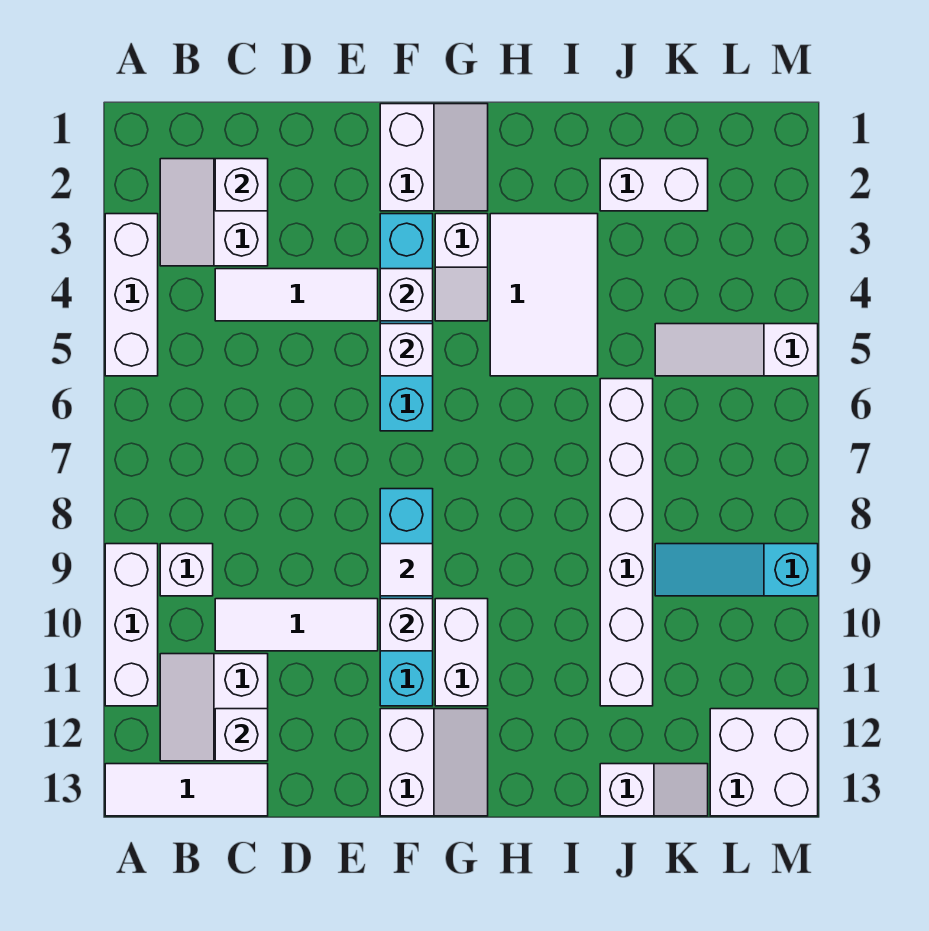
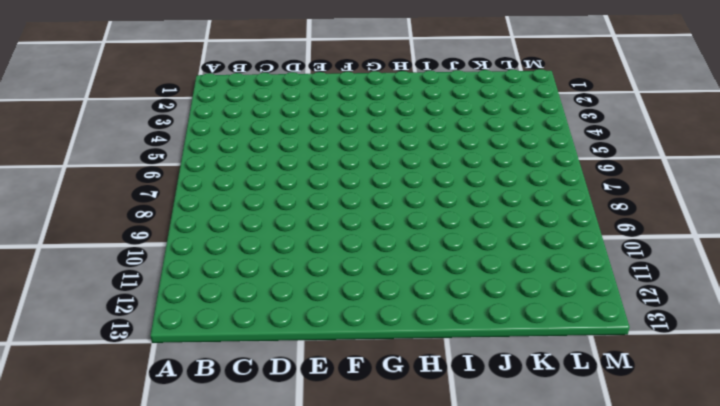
none -> white 1x3 brick [105,214,158,376]
none -> white 1x3 brick [105,544,158,706]
none -> white 1x3 tile [105,764,268,816]

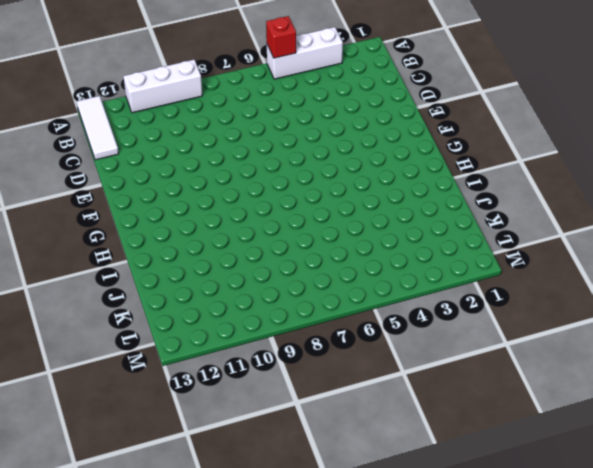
red 1x1 brick [266,16,296,58] -> none
none -> white 2x2 slope [160,159,268,266]
none -> white 1x1 brick [160,544,213,596]
none -> white 2x2 slope [160,654,268,761]

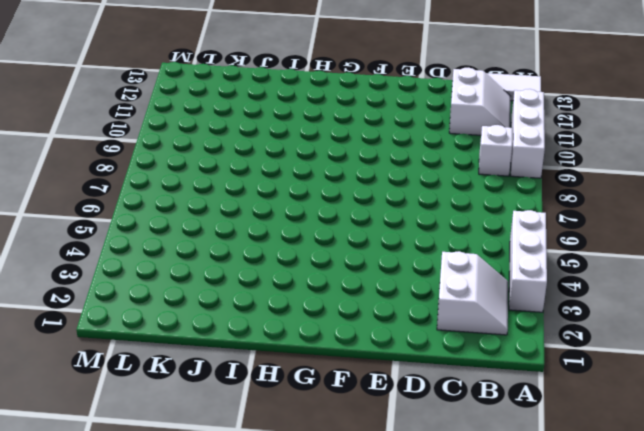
none -> white 1x3 tile [215,269,378,321]
none -> white 1x3 tile [215,599,378,651]
none -> white 2x2 slope [380,104,488,211]

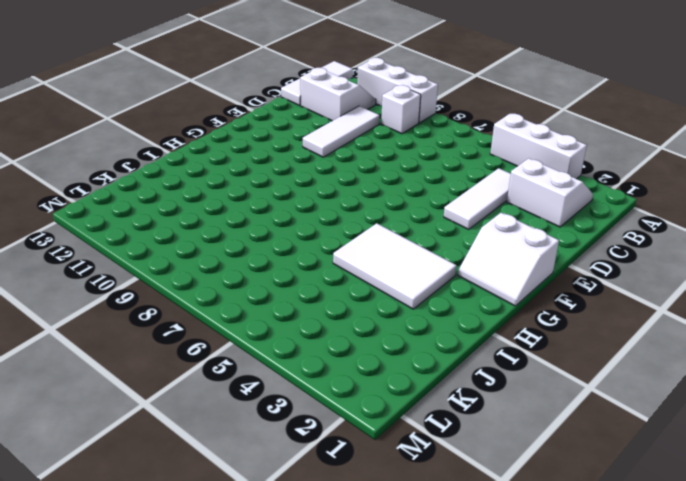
none -> cyan 1x4 brick [380,214,433,431]
none -> cyan 1x4 brick [380,489,433,706]
none -> white 2x2 slope [380,709,488,816]

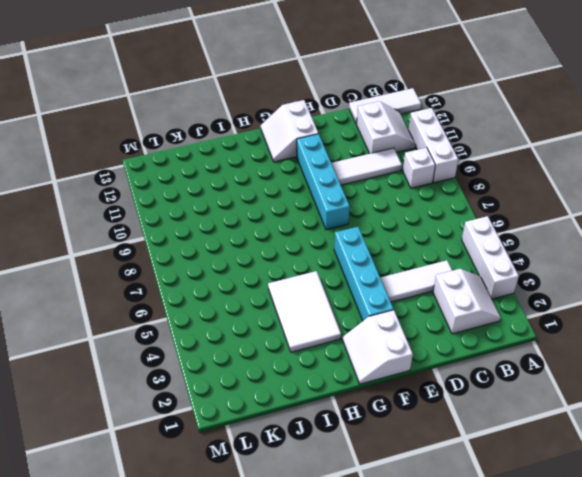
none -> white 1x2 slope [435,214,488,321]
none -> white 1x2 brick [435,599,488,706]
none -> white 1x2 brick [600,159,708,211]

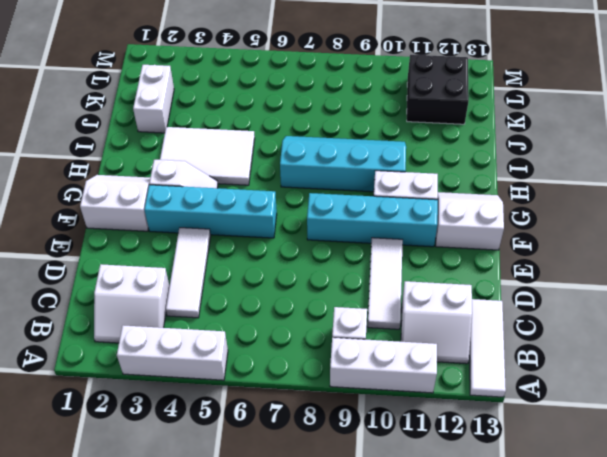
cyan 2x4 slope [280,136,406,192] -> none
black 2x2 brick [407,55,469,124] -> white 2x2 brick [710,709,818,816]
none -> white 1x6 brick [600,379,653,706]
none -> white 1x2 slope [600,764,708,816]
none -> white 1x3 slope [655,324,818,376]

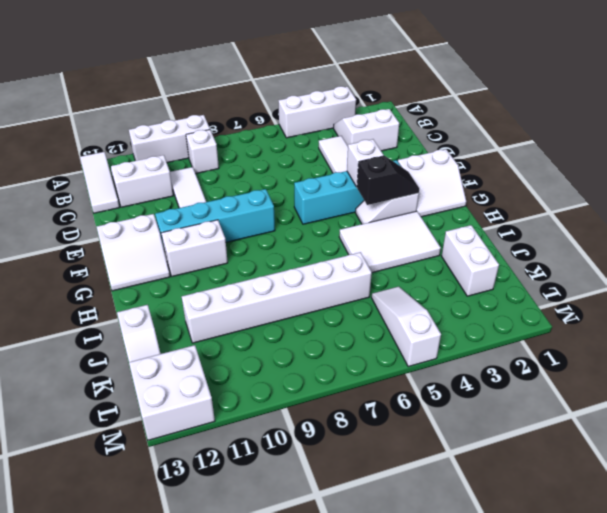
black 1x2 slope [357,156,419,205] -> none
none -> cyan 1x3 slope [655,544,818,596]
none -> white 1x1 brick [215,159,268,211]
none -> white 1x1 brick [215,709,268,761]

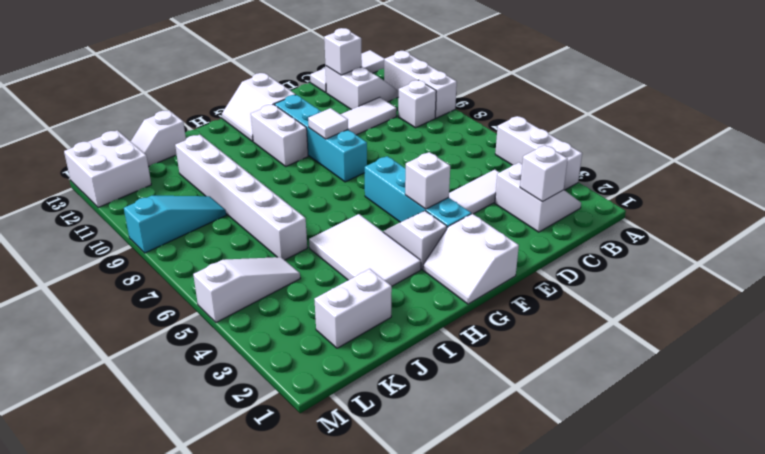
none -> white 1x1 brick [380,324,433,376]
none -> white 1x1 brick [380,599,433,651]

